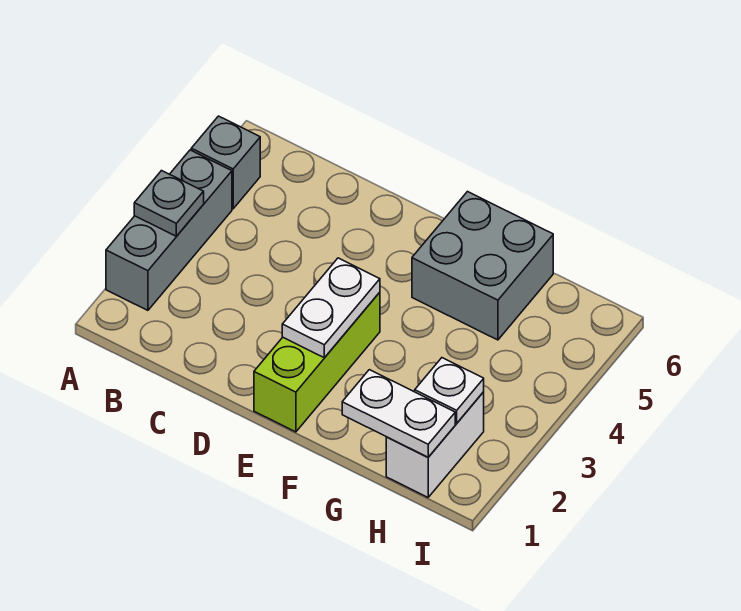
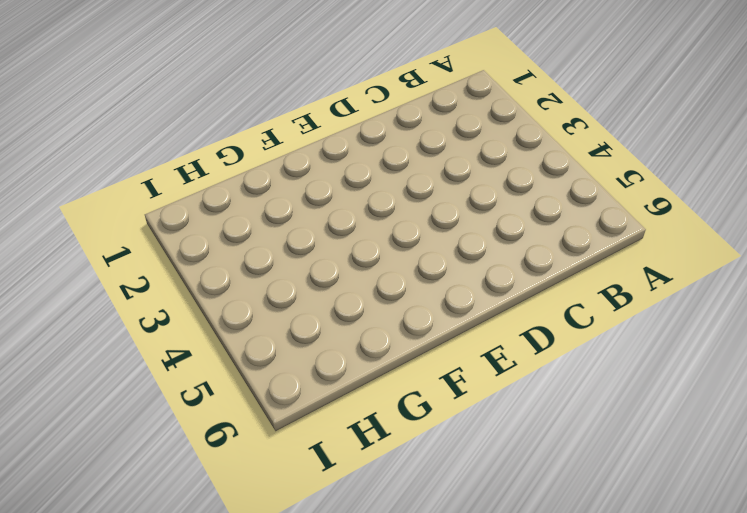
none -> grey 1x3 brick [106,150,232,310]
none -> grey 1x1 brick [191,116,260,209]

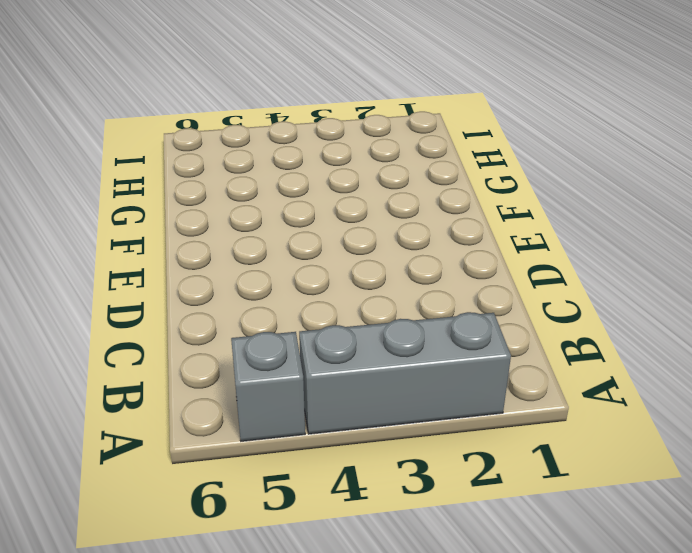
none -> lime 1x3 brick [254,292,380,432]
none -> grey 2x2 brick [412,192,553,340]

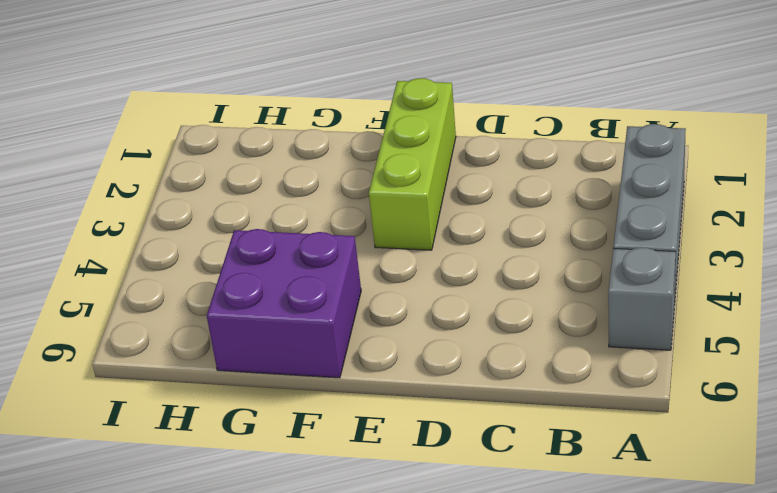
purple 2x2 brick [207,229,361,378] -> grey 2x2 brick [412,192,553,340]
none -> white 1x2 brick [386,392,484,497]
none -> grey 1x1 plate [134,171,204,236]

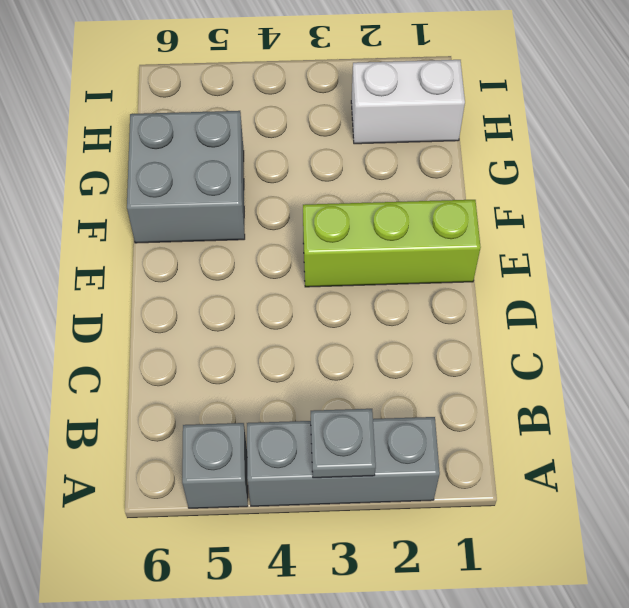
none -> white 1x2 plate [282,258,380,358]
none -> white 1x2 plate [342,370,455,457]

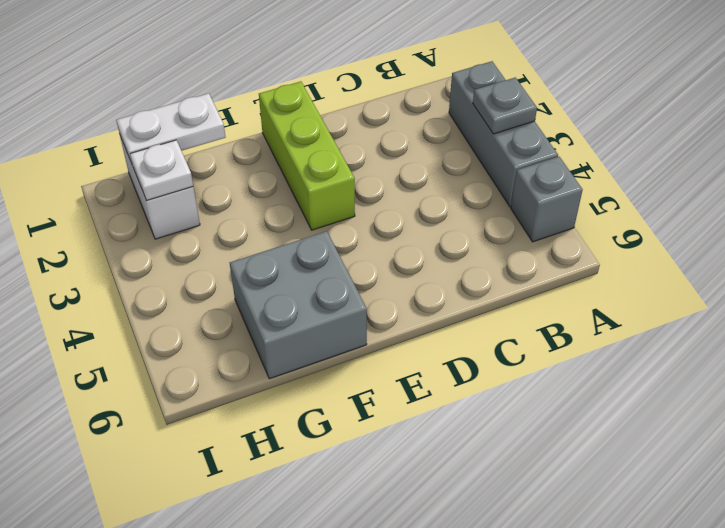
none -> white 1x2 plate [282,258,380,358]

